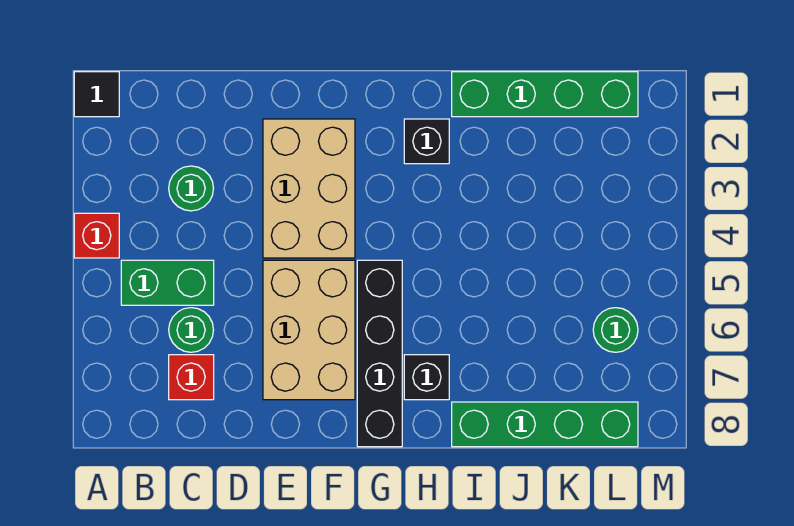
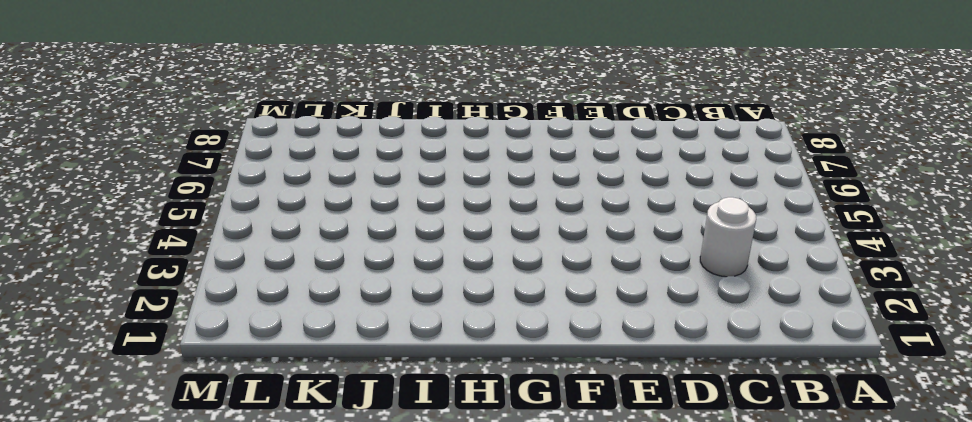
white 1x1 round brick [700,197,756,277] -> green 1x1 round brick [169,166,214,211]
none -> black 1x1 tile [74,72,119,117]
none -> red 1x1 brick [74,213,119,258]
none -> green 1x2 brick [121,260,214,305]

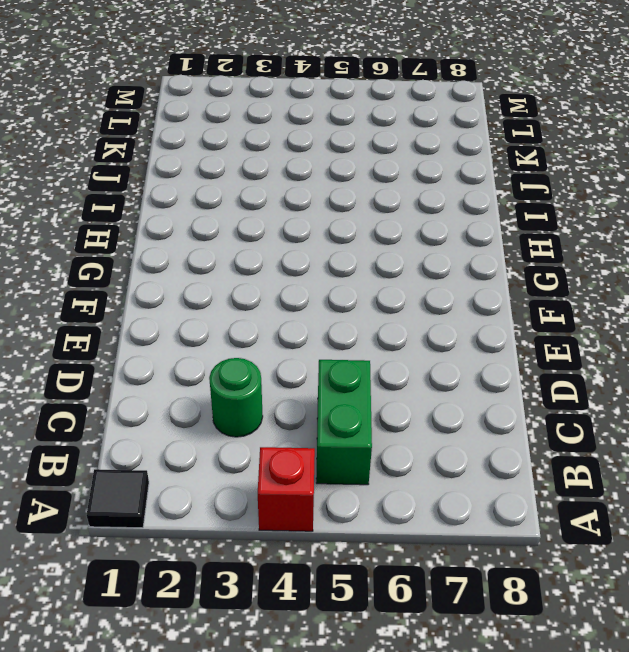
none -> green 1x1 round brick [169,308,213,352]
none -> red 1x1 brick [169,355,214,400]
none -> tan 2x3 brick [263,119,355,258]

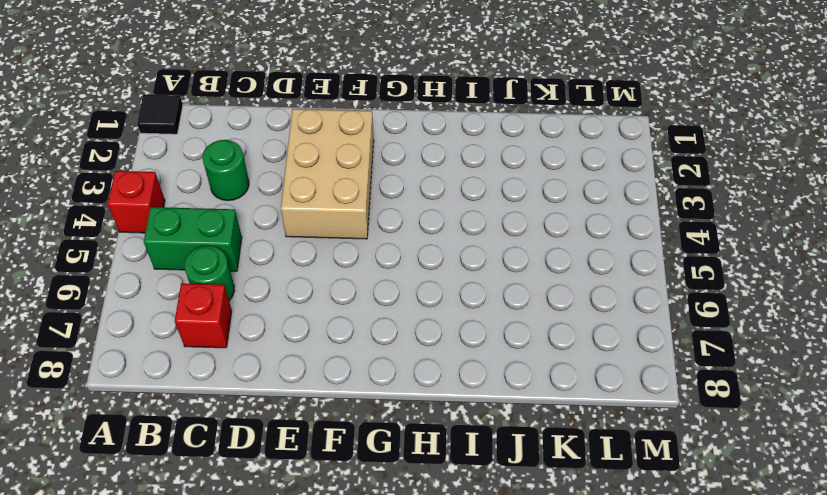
none -> tan 2x3 brick [263,260,355,400]
none -> black 1x4 brick [357,260,402,447]
none -> black 1x1 brick [404,119,449,164]

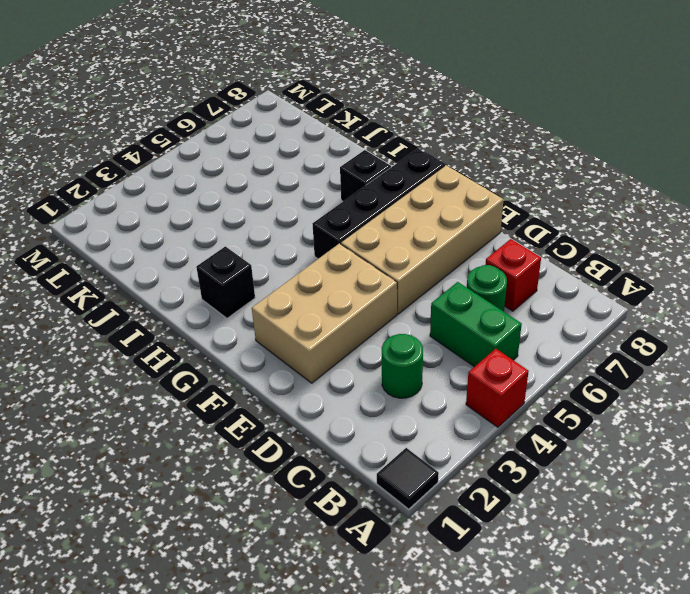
tan 2x4 brick [341,165,504,314] -> tan 2x3 brick [263,260,355,400]
none -> green 1x4 brick [452,72,638,117]
none -> green 1x4 brick [452,402,638,447]
none -> green 1x1 round brick [593,308,638,352]

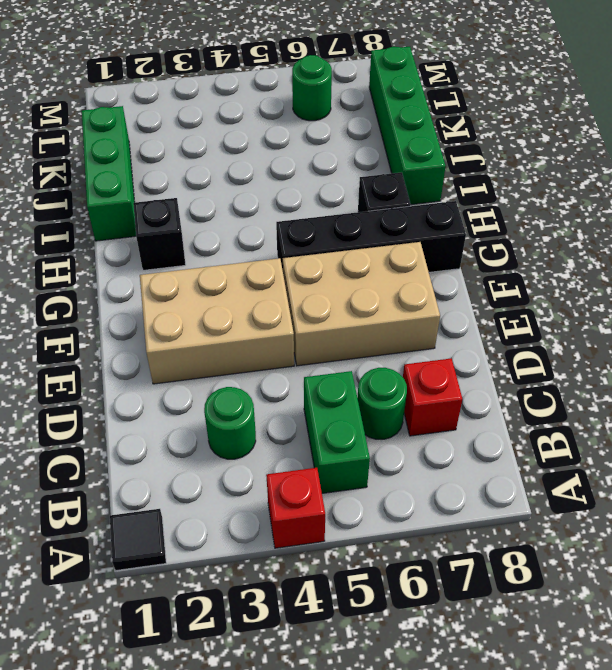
green 1x3 brick [82,106,136,241] -> green 1x4 brick [452,72,638,117]

